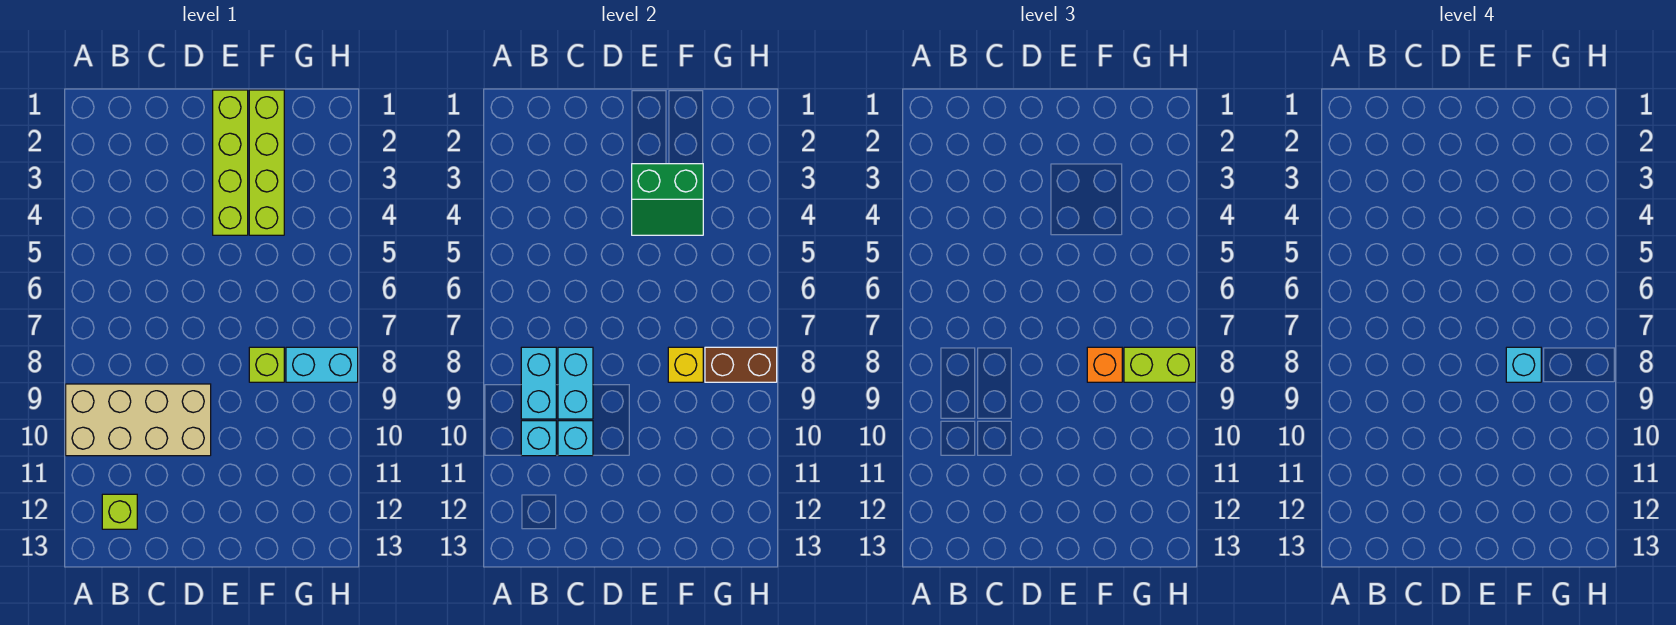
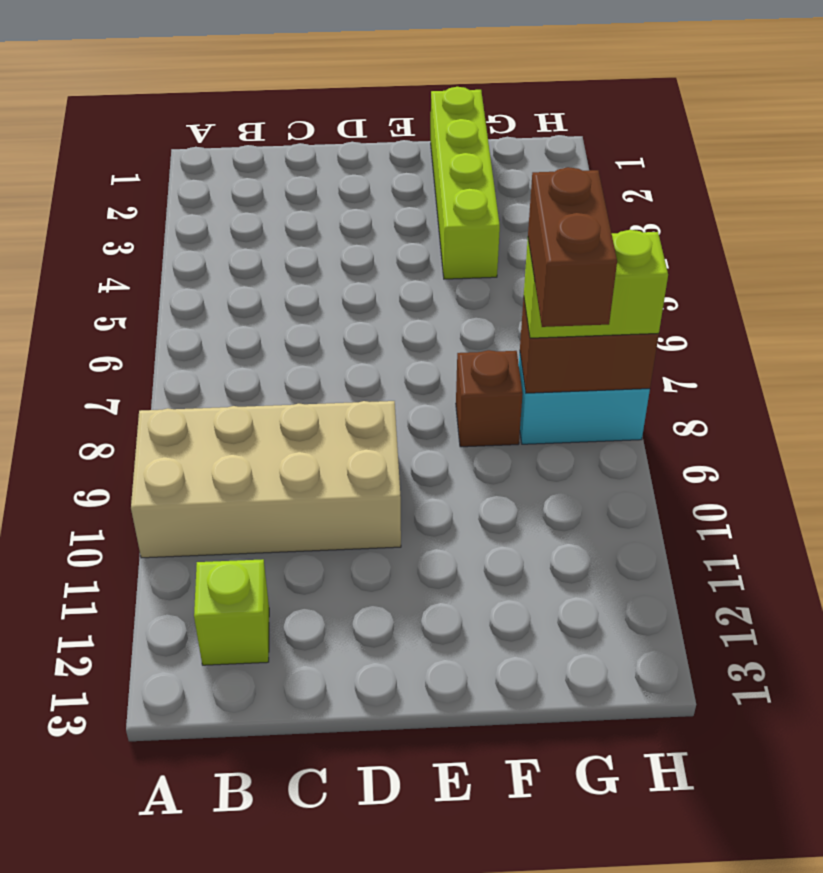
brown 1x1 brick [456,350,523,447] -> lime 1x1 brick [249,347,284,382]
brown 1x2 brick [528,167,617,327] -> none
none -> lime 1x4 brick [213,90,248,235]
none -> cyan 1x2 brick [521,347,556,419]
none -> cyan 1x1 brick [521,421,556,456]

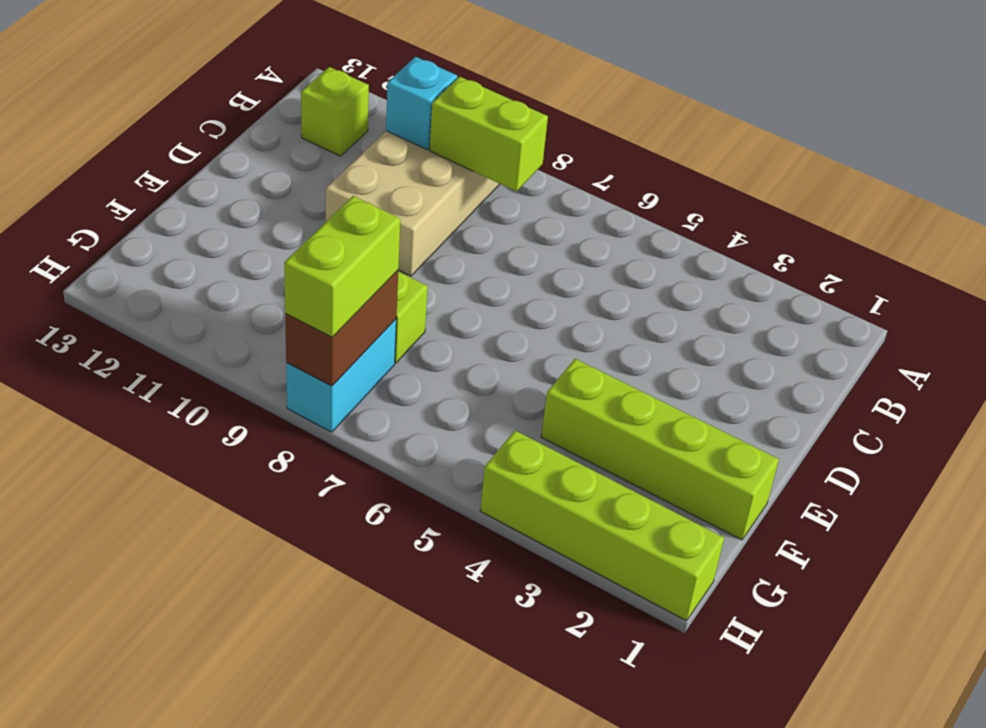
lime 1x2 brick [430,77,548,191] -> cyan 1x2 brick [521,347,556,419]
lime 1x4 brick [480,431,724,621] -> lime 1x4 brick moved to [213,90,248,235]
none -> cyan 1x2 brick [558,347,593,419]
none -> cyan 1x1 brick [558,421,593,456]
none -> green 2x2 slope [632,164,703,235]

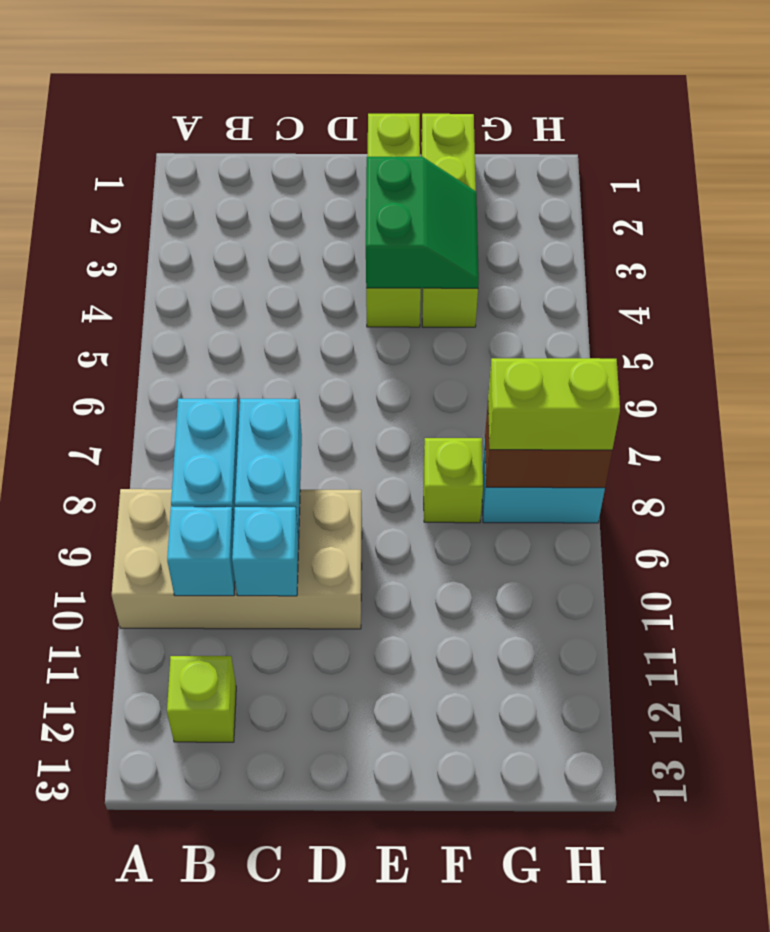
green 2x2 slope [366,157,479,288] -> green 2x2 slope turned to [632,164,703,235]
none -> yellow 1x1 brick [668,347,703,382]
none -> orange 1x1 brick [1087,347,1122,382]
none -> cyan 1x1 brick [1506,347,1541,382]

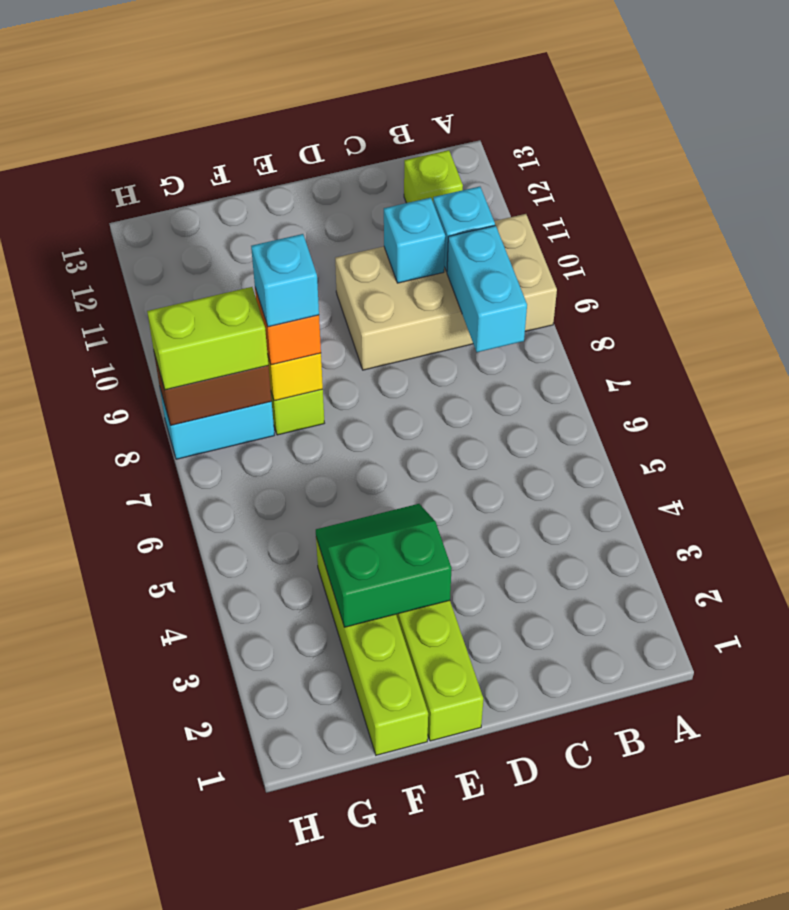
none -> cyan 1x2 brick [558,347,593,419]

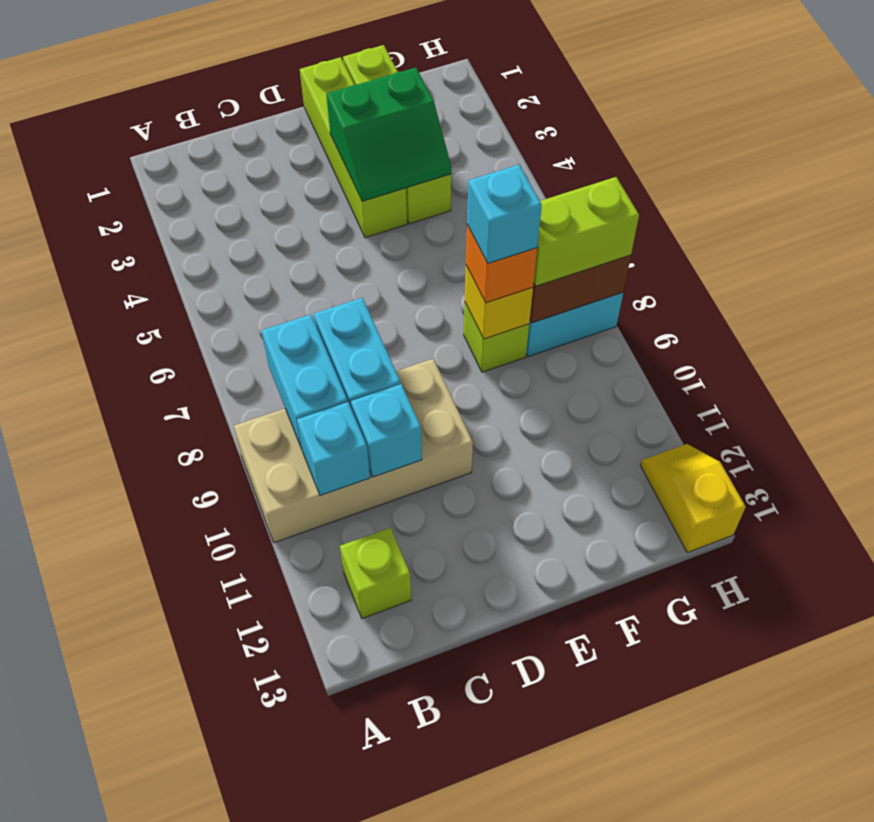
yellow 1x2 slope [640,444,746,552] -> none

